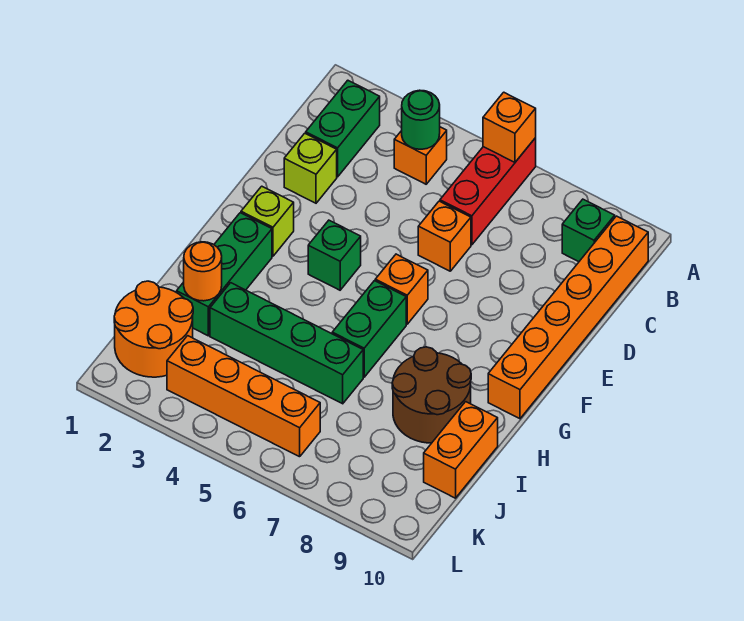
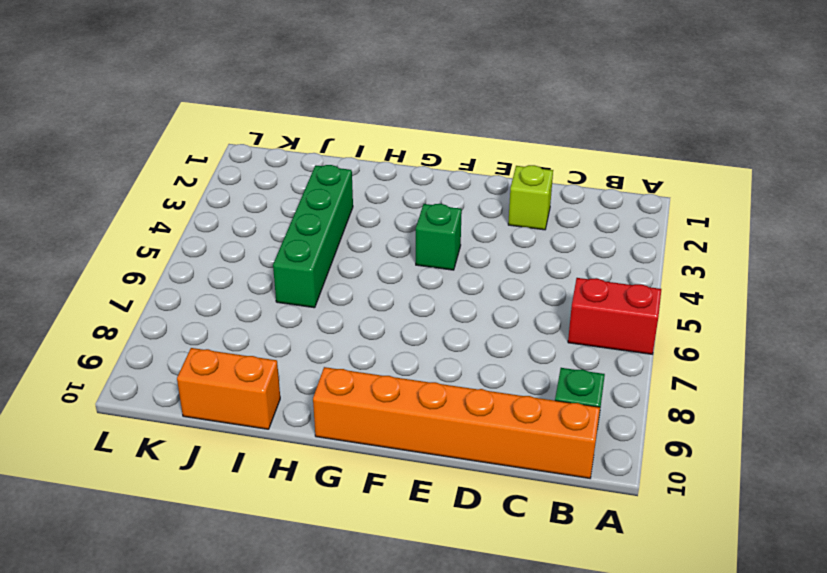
red 1x2 brick [568,278,661,354] -> red 1x3 brick [440,138,536,245]
none -> green 1x2 brick [306,80,380,177]
none -> orange 1x1 brick [394,127,447,184]
none -> orange 1x1 brick [418,201,471,271]

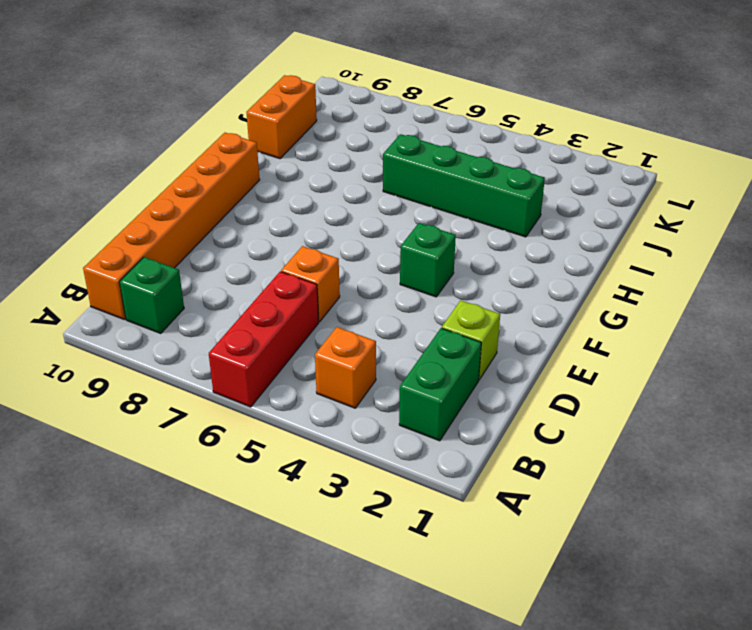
none -> lime 1x1 brick [241,186,294,256]
none -> orange 1x1 brick [375,254,428,324]
none -> green 1x3 brick [177,213,272,336]

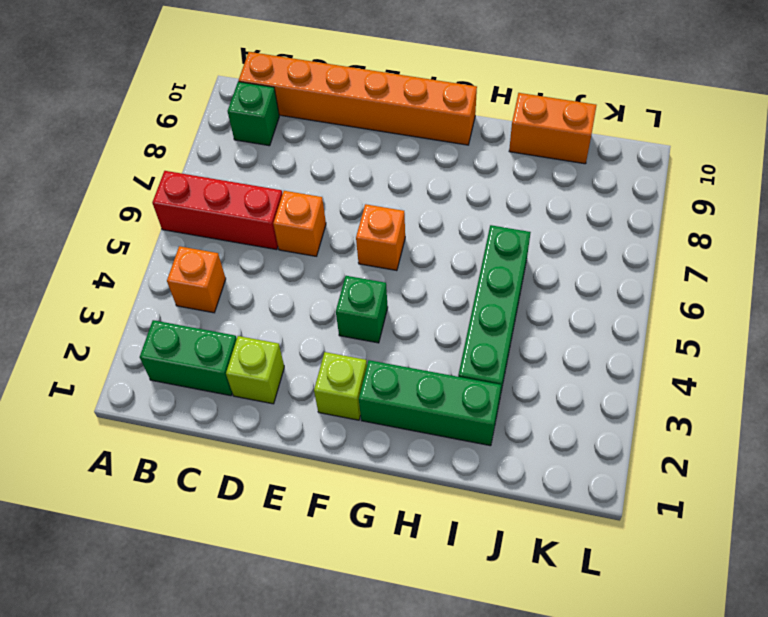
none -> green 1x2 brick [332,281,406,377]
none -> brown 2x2 round brick [392,347,471,443]
none -> orange 2x2 round brick [114,281,193,377]

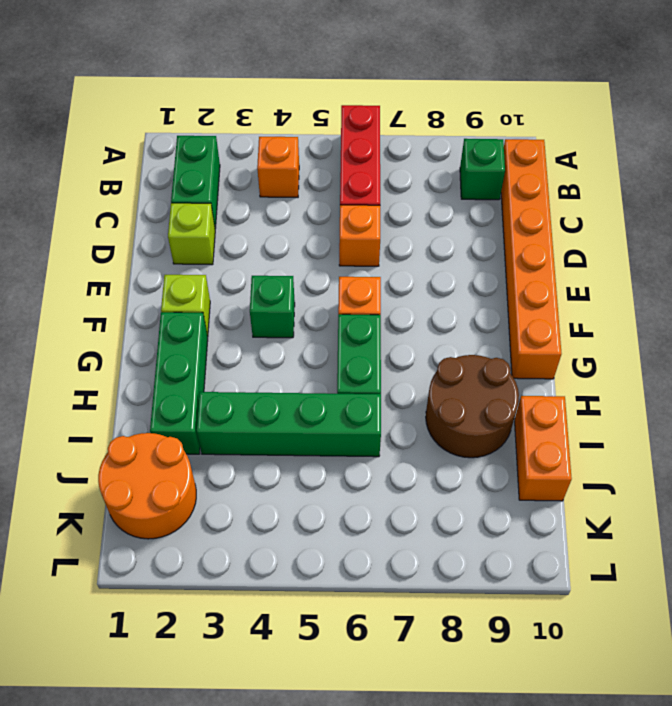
none -> orange 1x4 brick [167,336,320,457]
none -> orange 1x1 brick [483,92,536,162]
none -> green 1x1 round brick [402,90,440,149]

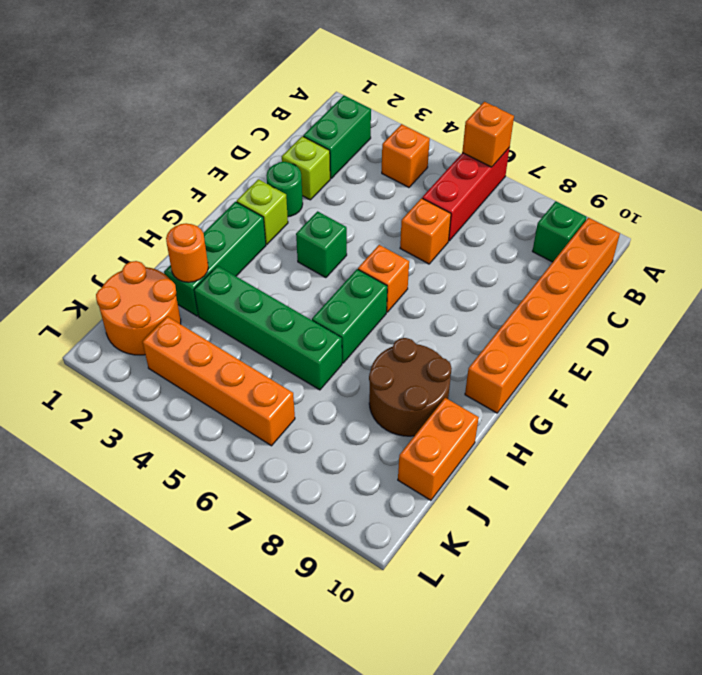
green 1x1 round brick [266,162,303,217] -> green 1x1 round brick moved to [402,90,440,149]

